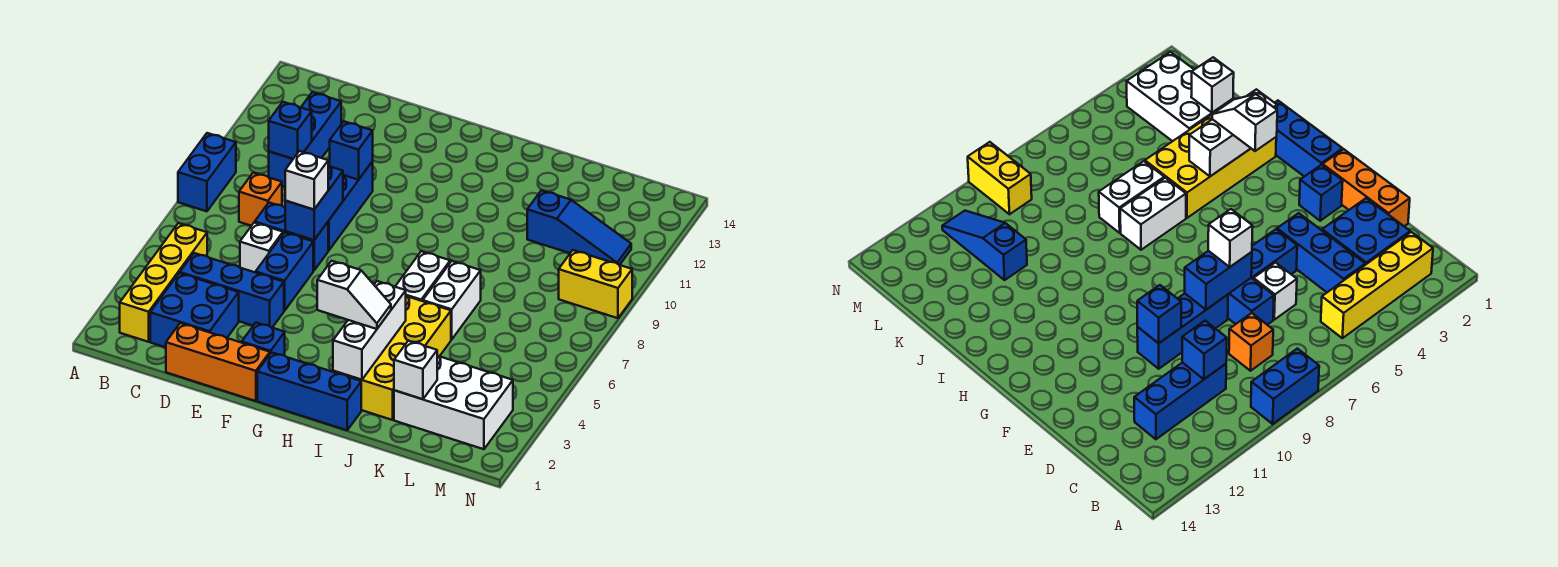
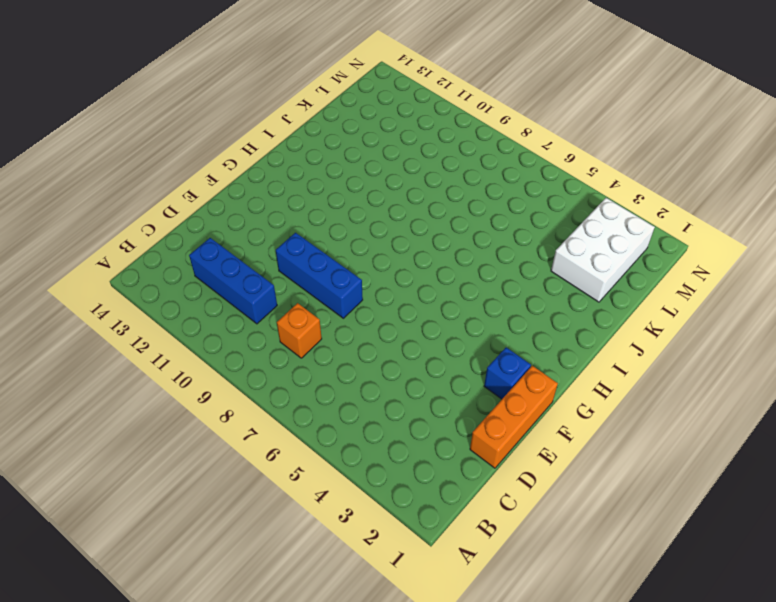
none -> blue 1x2 brick [178,133,236,211]
none -> yellow 1x4 brick [120,223,207,342]
none -> blue 2x2 brick [150,273,239,347]

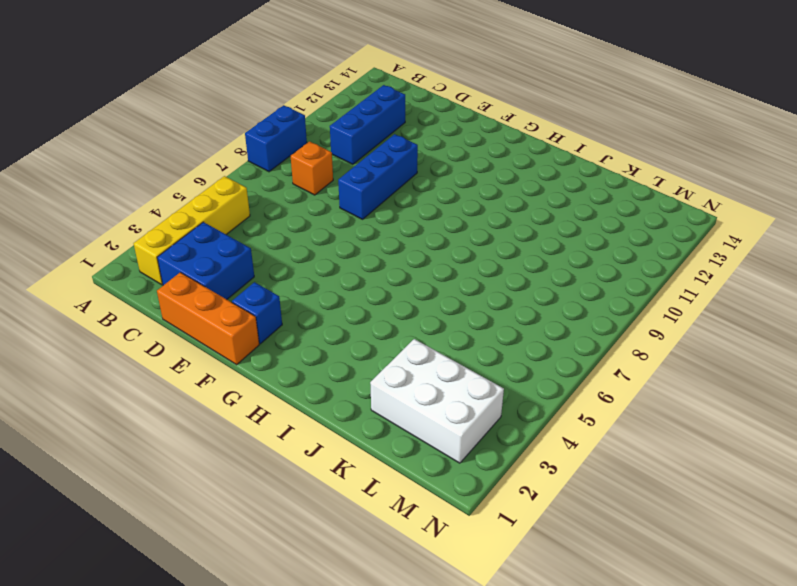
none -> blue 1x3 brick [180,253,284,327]
none -> white 1x1 brick [240,223,283,273]
none -> blue 1x2 brick [255,203,328,271]

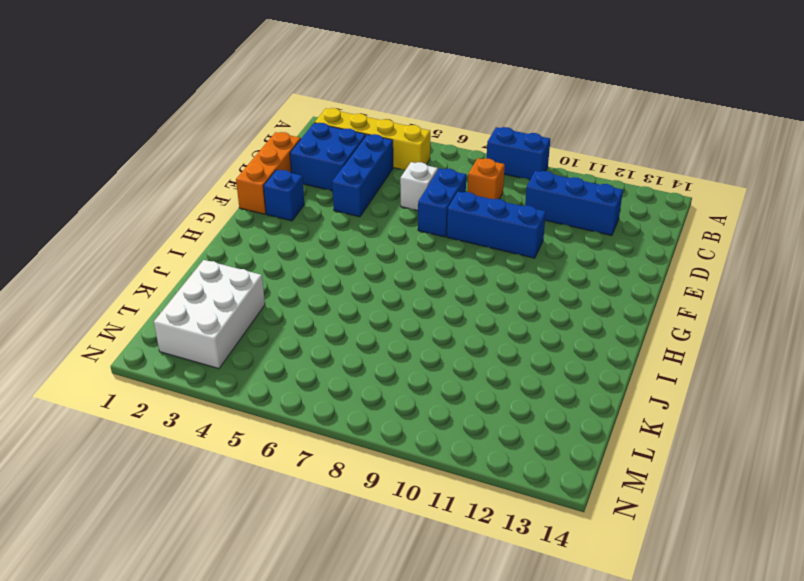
none -> blue 1x2 brick [256,232,313,311]
none -> blue 1x3 brick [257,352,361,430]
none -> yellow 2x4 brick [333,296,451,420]

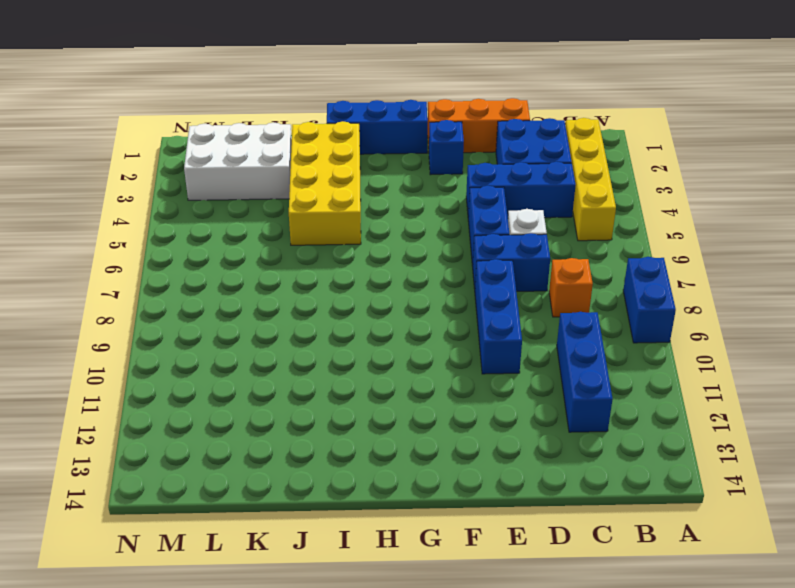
none -> white 1x2 brick [395,251,450,301]
none -> white 1x2 brick [423,261,481,339]
none -> blue 1x3 slope [527,190,631,265]

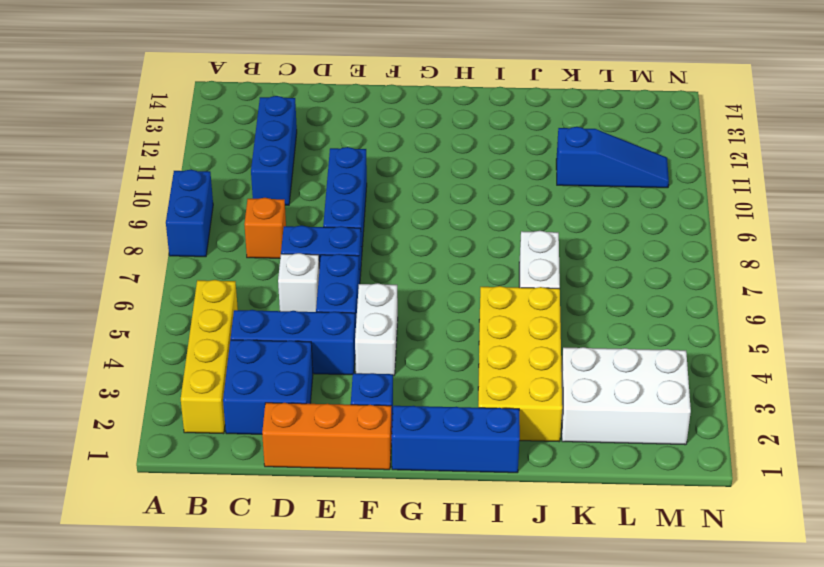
white 1x2 brick [355,283,398,376] -> white 1x2 brick moved to [395,251,450,301]
none -> yellow 1x2 brick [559,250,632,318]
none -> blue 1x1 brick [269,102,312,159]
none -> blue 1x2 brick [285,166,343,240]

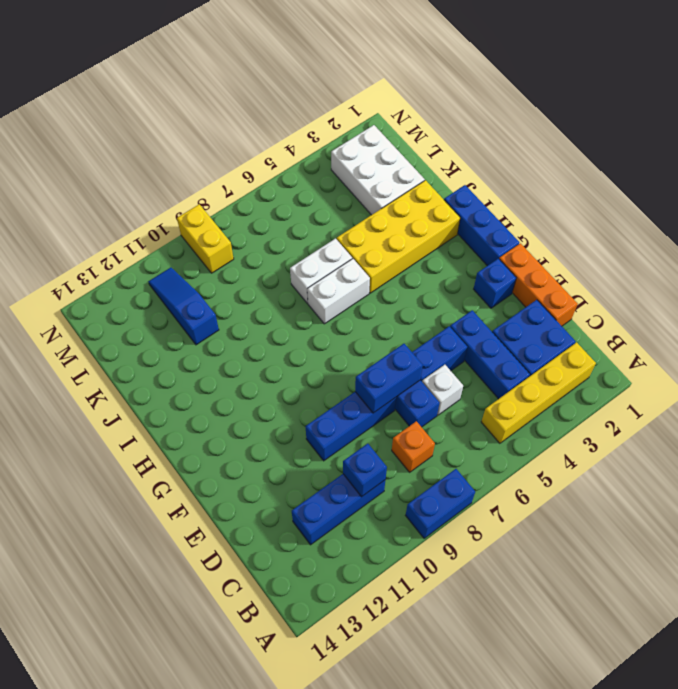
none -> blue 1x1 brick [330,121,373,180]
none -> white 1x3 brick [333,281,406,380]
none -> white 1x1 brick [394,341,437,399]

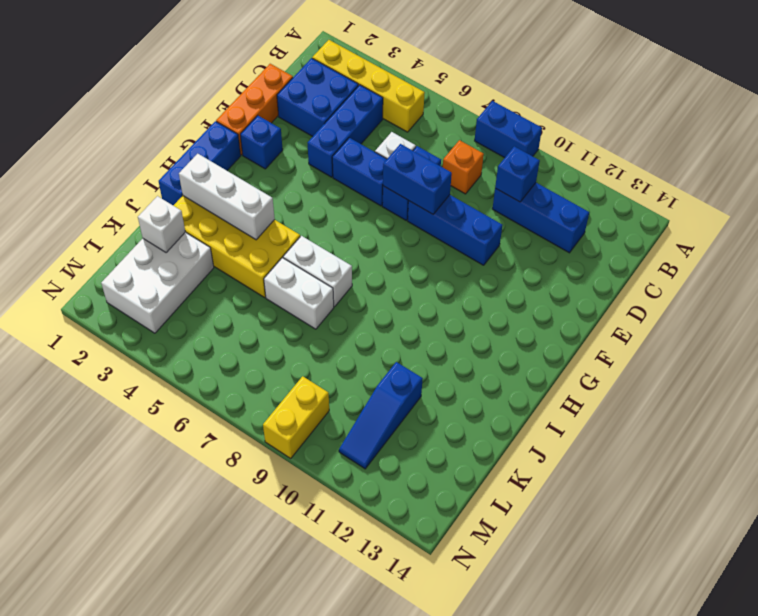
none -> blue 1x1 brick [330,121,373,180]
none -> white 1x1 brick [285,151,328,210]
none -> white 1x2 slope [317,261,391,329]

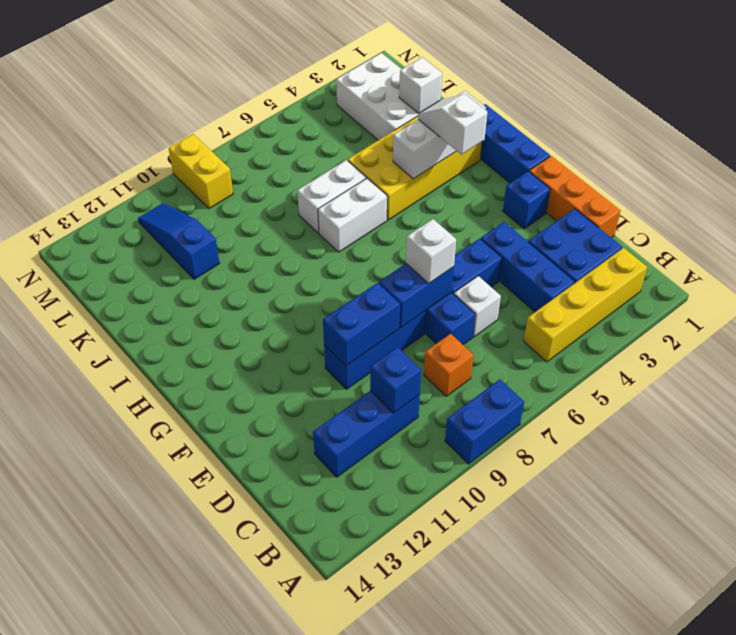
blue 1x2 brick [323,283,400,366] -> blue 1x1 brick [330,121,373,180]

